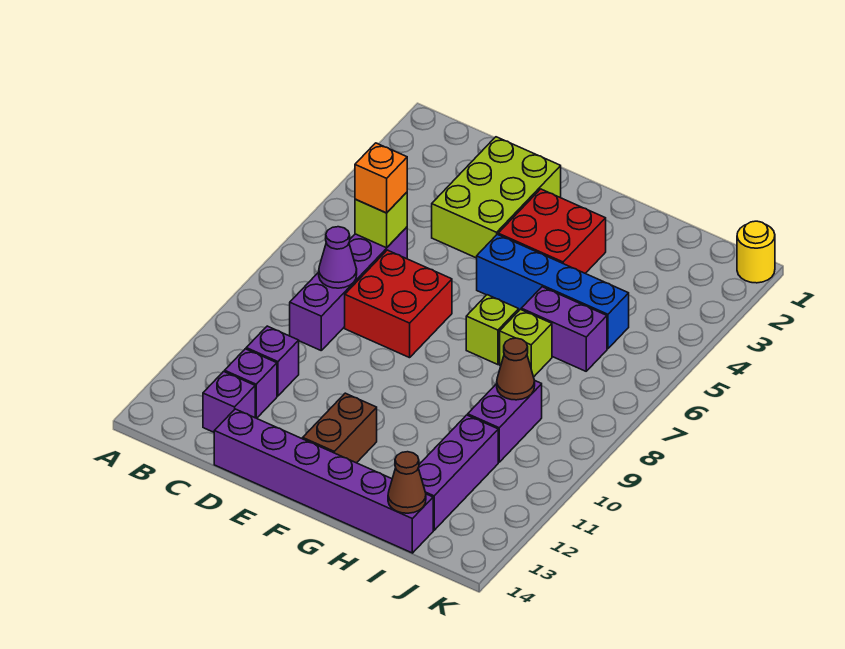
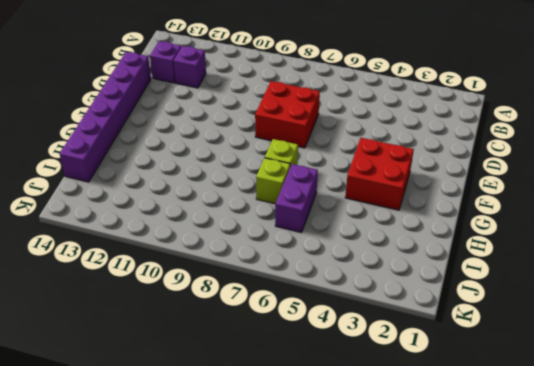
none -> purple 1x4 brick [290,227,407,350]
none -> purple 1x1 brick [246,326,299,396]
none -> lime 2x3 brick [432,137,561,258]

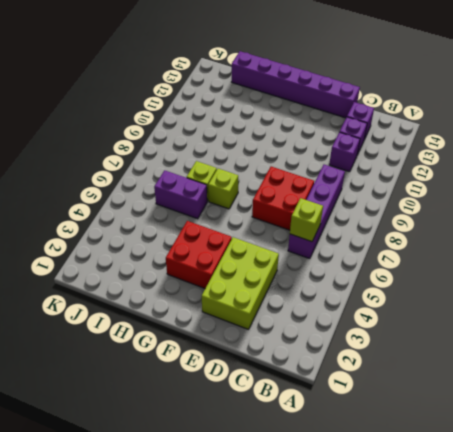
none -> blue 1x4 brick [477,234,629,349]
none -> brown 1x2 brick [303,393,377,463]
none -> purple 1x2 brick [468,381,542,462]

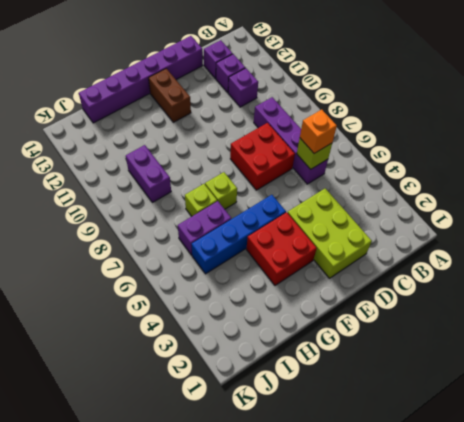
none -> purple 1x3 brick [419,415,498,530]
none -> yellow 1x1 round brick [737,221,775,283]
none -> purple 1x1 cone [319,227,357,288]

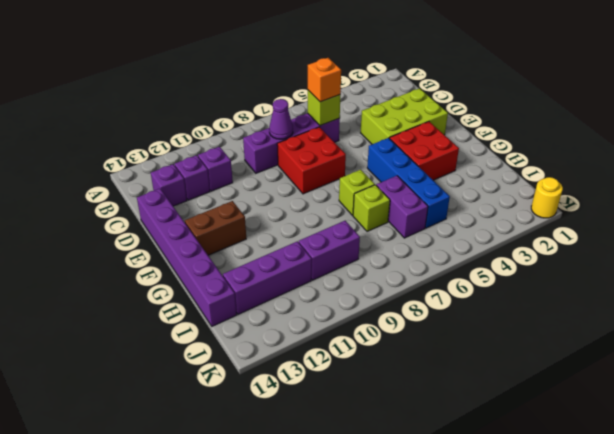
none -> brown 1x1 cone [497,338,535,400]
none -> brown 1x1 cone [388,452,426,513]

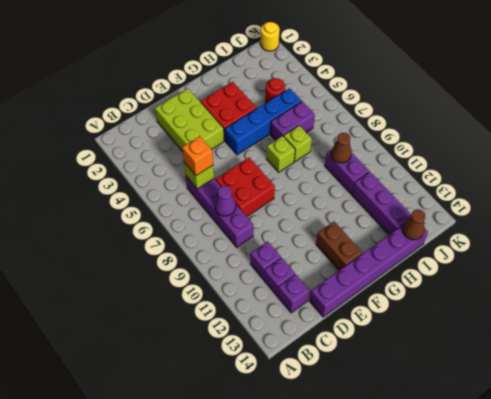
red 1x1 round brick [265,78,285,102] -> none

